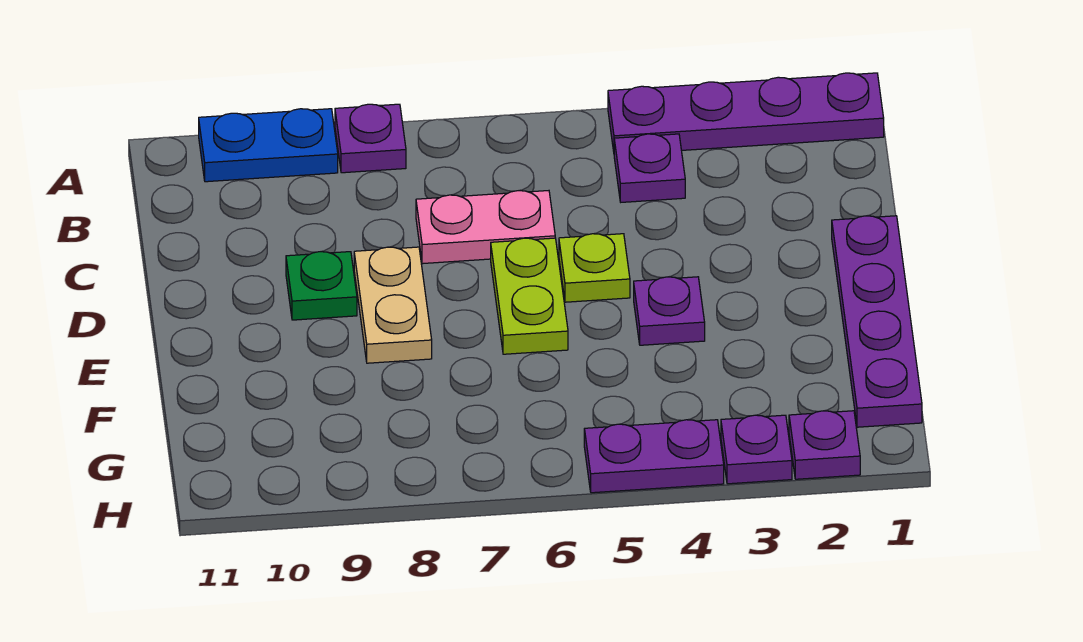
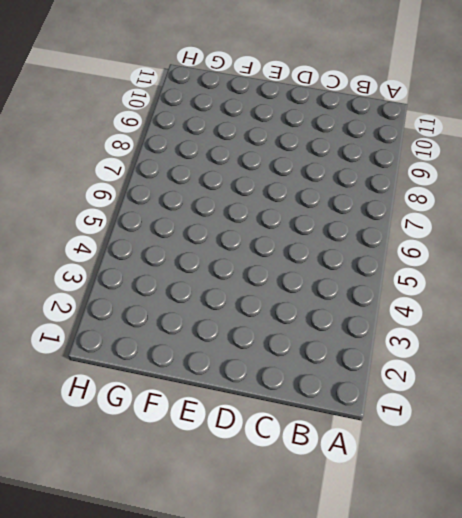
none -> purple 1x4 plate [608,73,884,151]
none -> purple 1x1 plate [335,104,406,173]
none -> blue 1x2 plate [199,109,338,182]

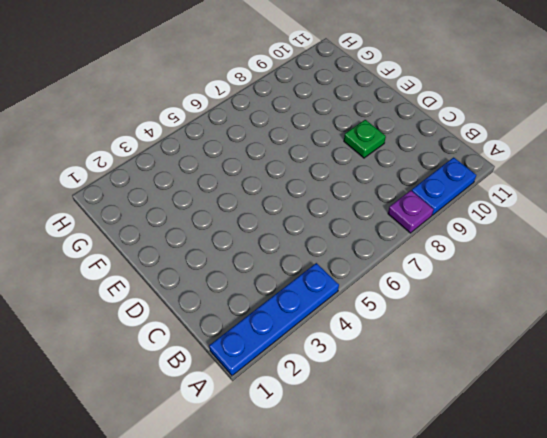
blue 1x4 plate [209,263,339,376] -> purple 1x4 plate [608,73,884,151]
none -> purple 1x1 plate [614,134,685,202]
none -> pink 1x2 plate [416,191,555,264]
none -> purple 1x4 plate [832,216,922,427]

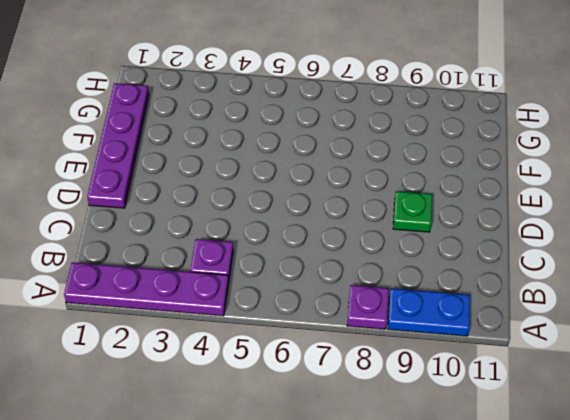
none -> pink 1x2 plate [416,191,555,264]
none -> lime 1x1 plate [559,234,630,302]
none -> lime 1x2 plate [491,238,568,354]

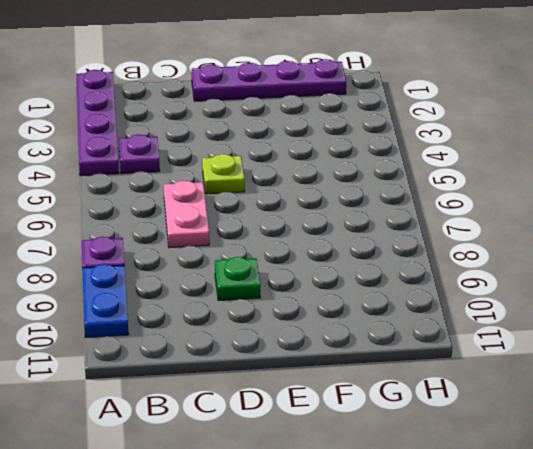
none -> lime 1x2 plate [491,238,568,354]
none -> tan 1x2 plate [354,247,432,363]
none -> purple 1x1 plate [634,277,705,345]

